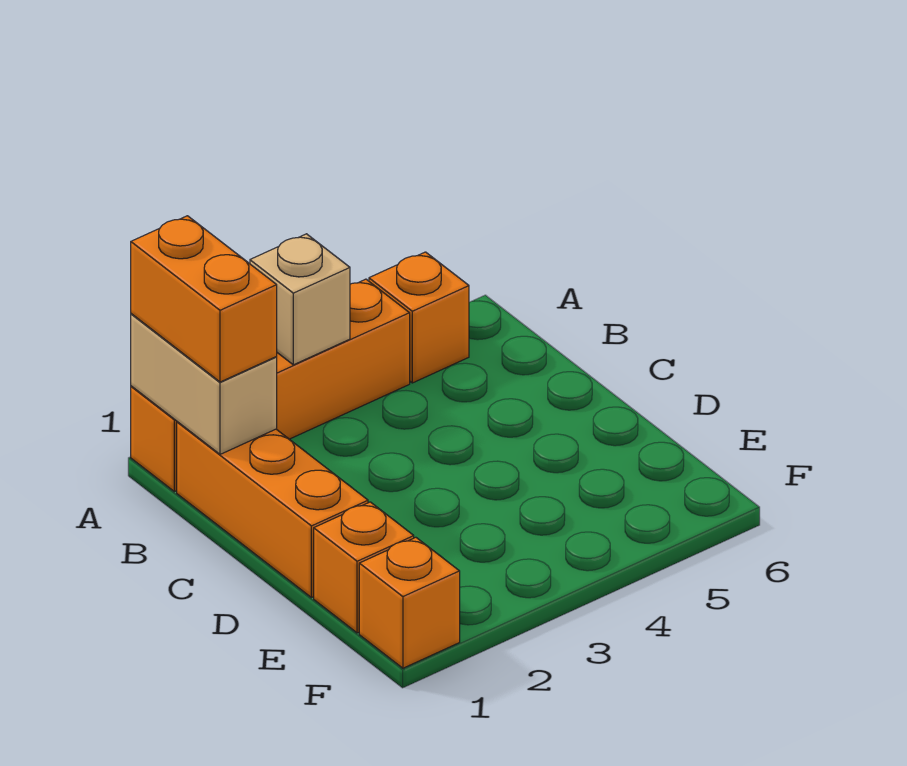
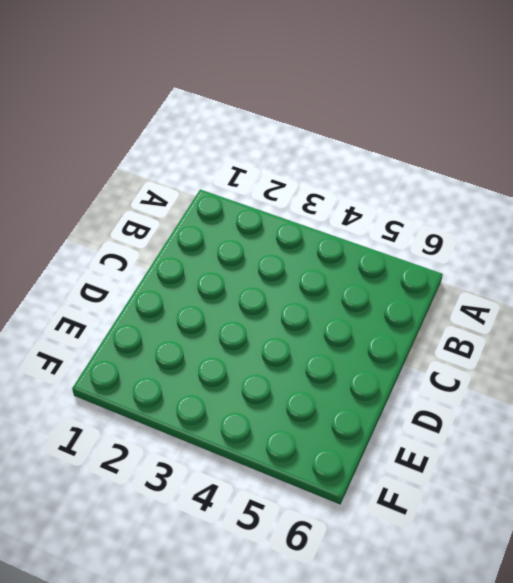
none -> orange 1x4 brick [131,279,410,492]
none -> orange 1x1 brick [369,252,469,383]

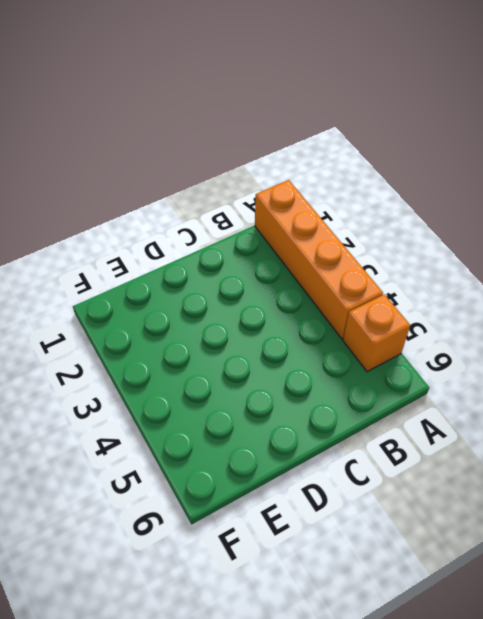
none -> orange 1x3 brick [177,422,368,598]
none -> orange 1x1 brick [314,502,414,633]

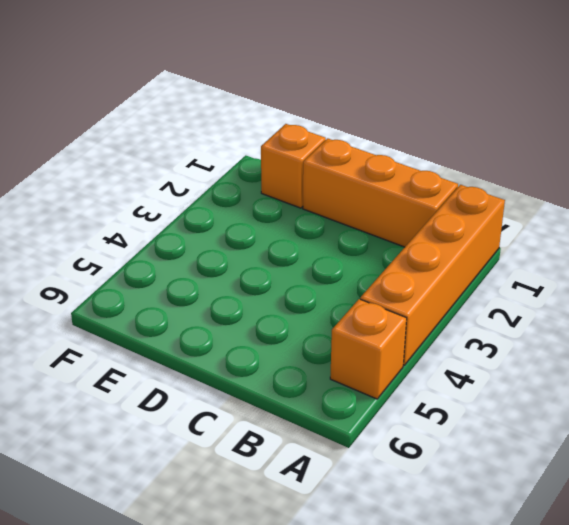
none -> orange 1x1 brick [359,537,460,668]
none -> tan 1x2 brick [131,314,277,454]

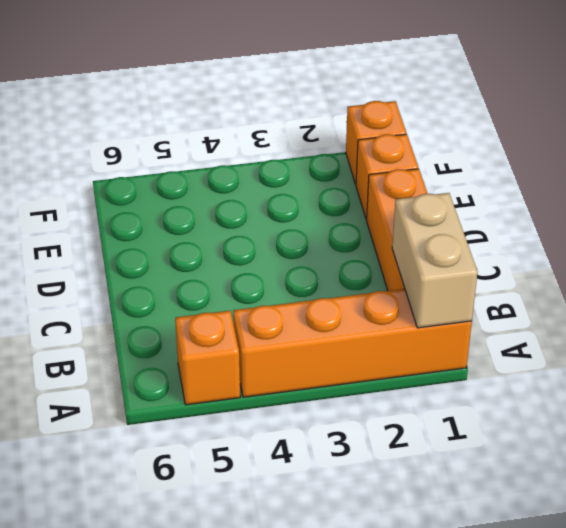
none -> tan 1x1 brick [250,234,350,365]
none -> orange 1x2 brick [131,216,277,382]

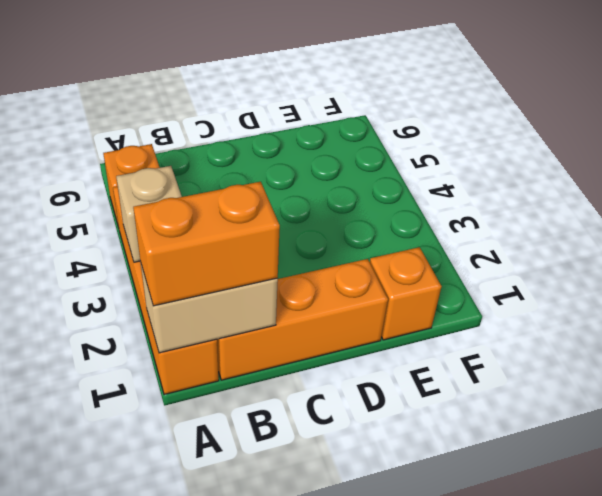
none -> orange 1x1 brick [359,537,460,668]

